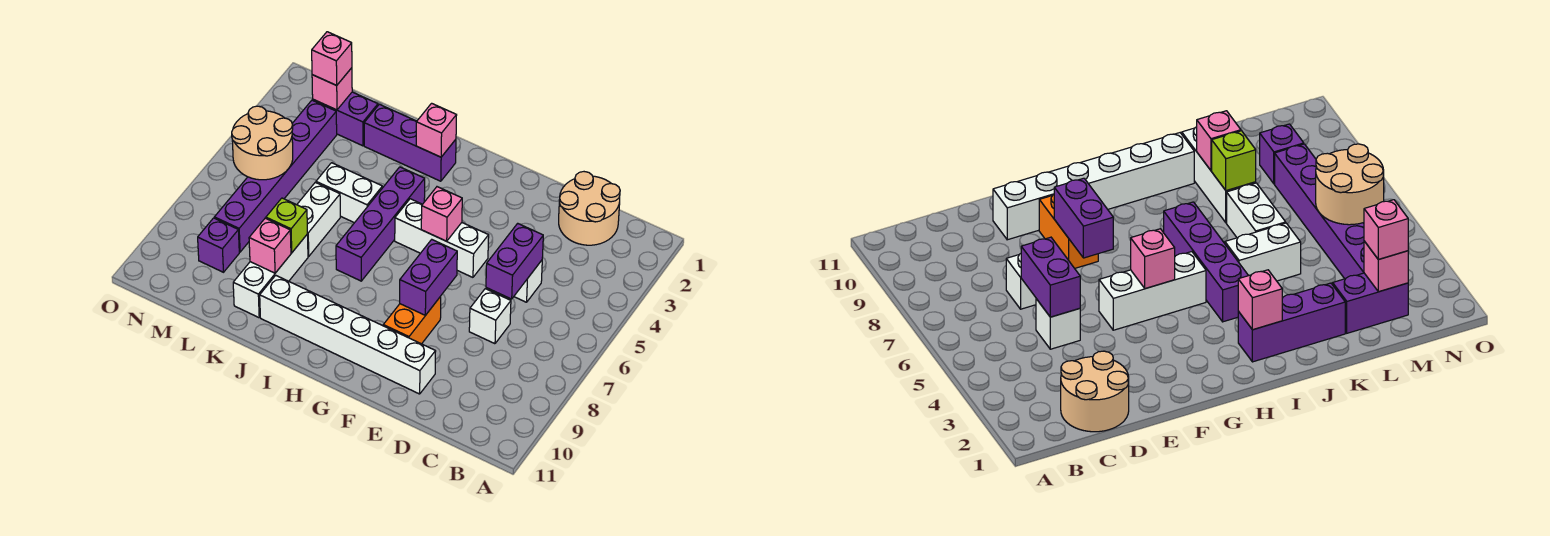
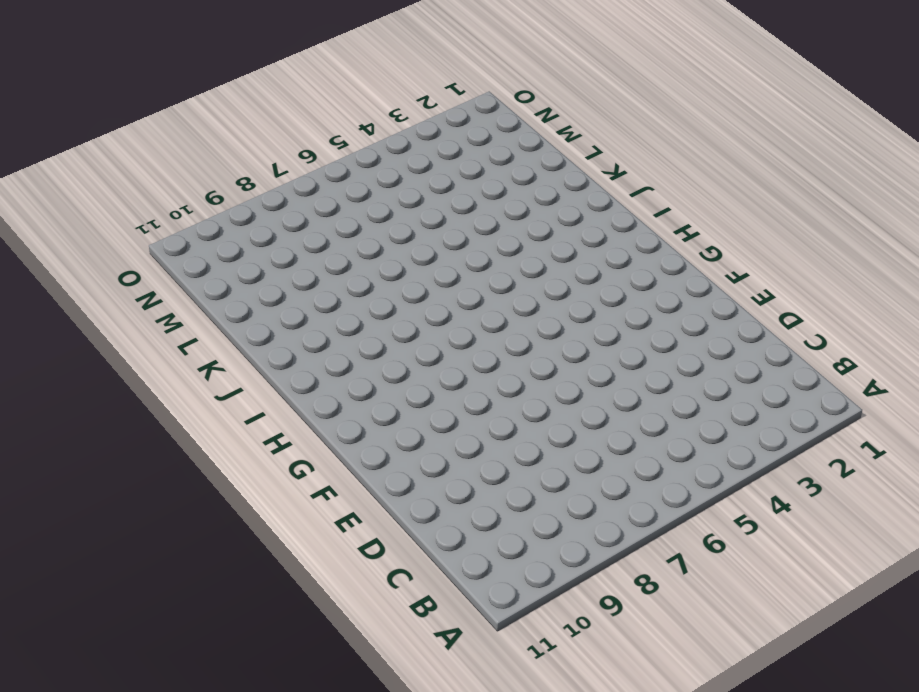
none -> tan 2x2 round brick [559,172,620,245]
none -> white 1x1 brick [514,260,542,302]
none -> white 1x1 brick [469,289,511,344]

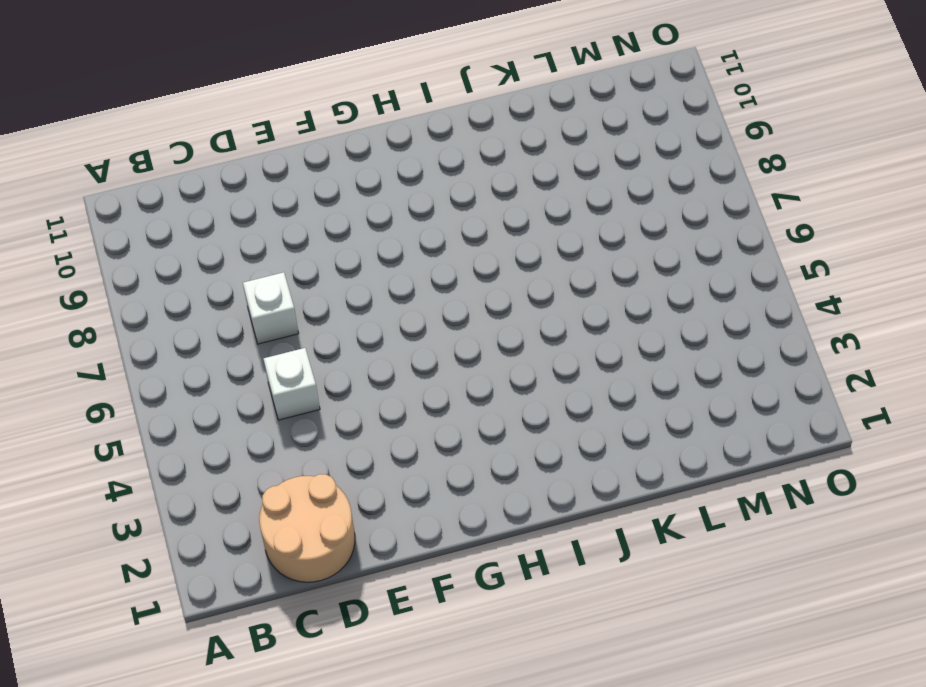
none -> white 1x6 brick [260,275,436,394]
none -> white 1x3 brick [395,199,489,277]
none -> orange 1x2 brick [383,297,441,344]

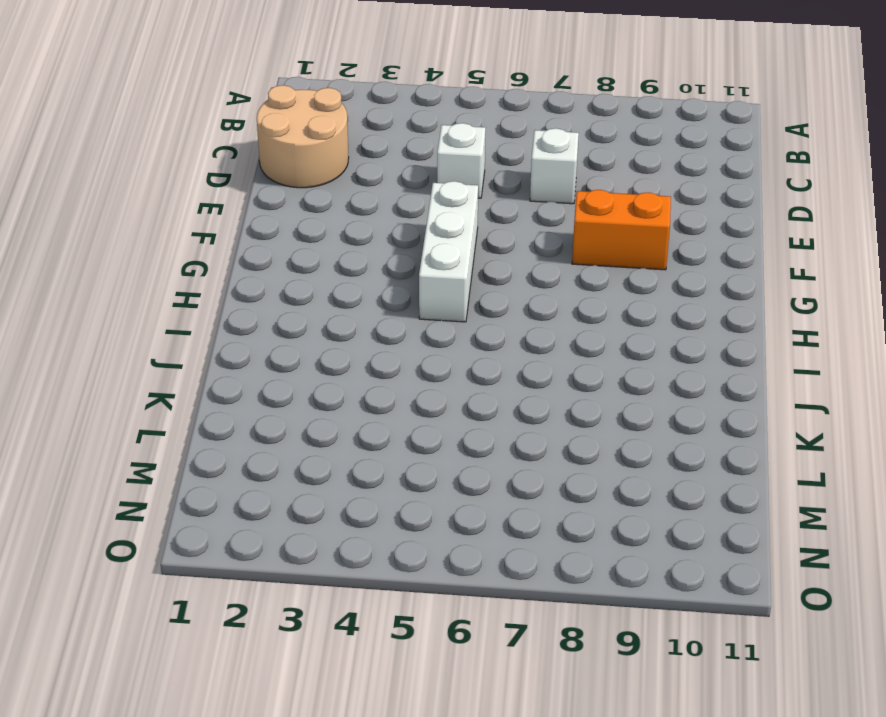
none -> white 1x6 brick [260,275,436,394]
none -> purple 1x3 brick [364,104,456,181]
none -> purple 1x4 brick [336,167,425,281]

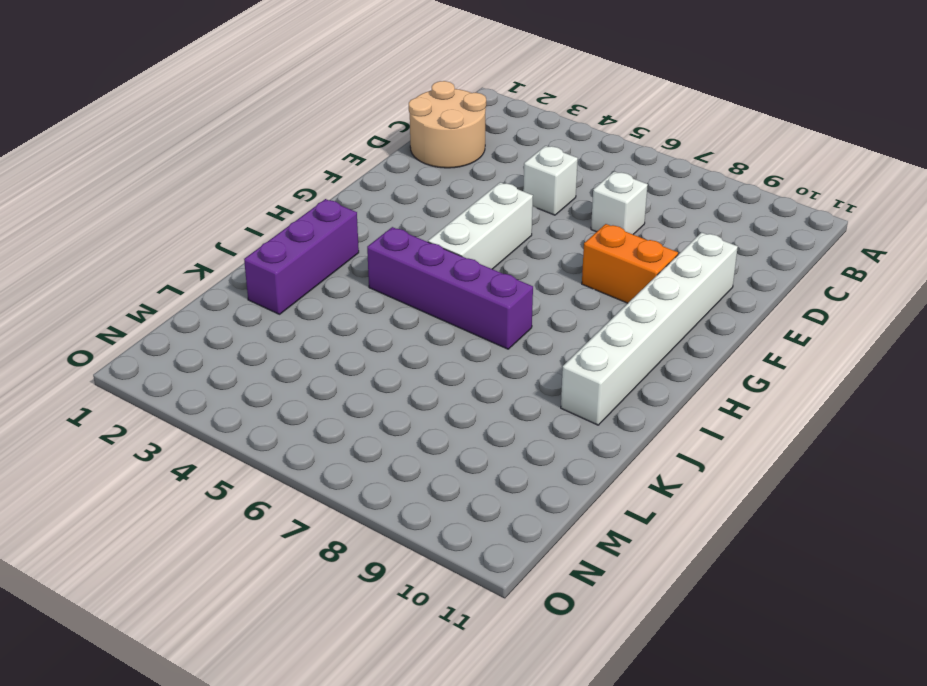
none -> white 1x2 brick [316,163,382,223]
none -> white 1x2 brick [297,182,340,256]
none -> white 1x3 brick [233,234,308,318]

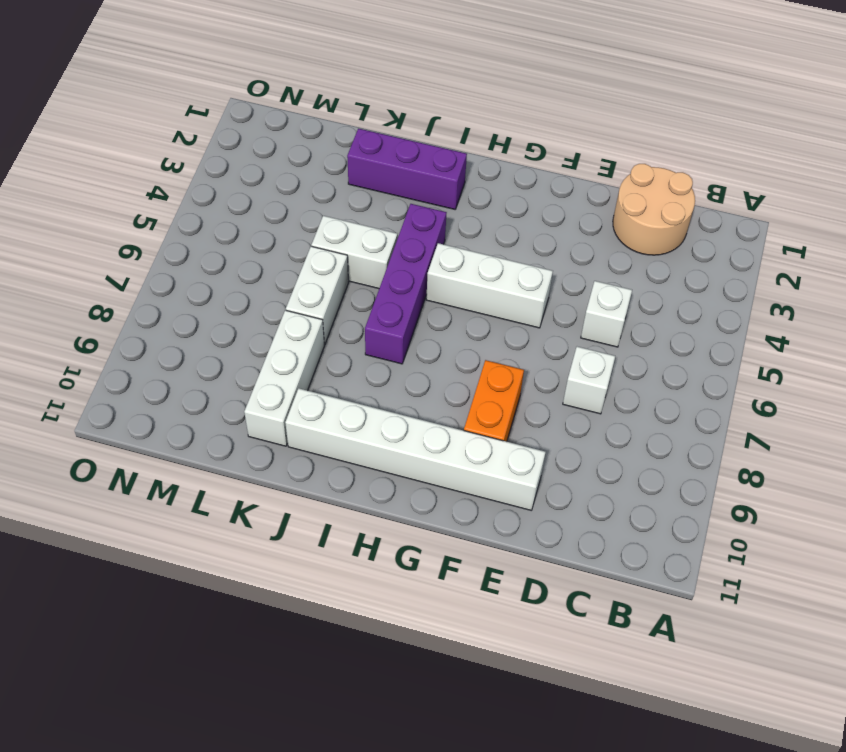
none -> purple 1x2 brick [313,92,378,146]
none -> purple 1x6 brick [214,100,337,252]
none -> purple 1x1 brick [198,218,239,272]

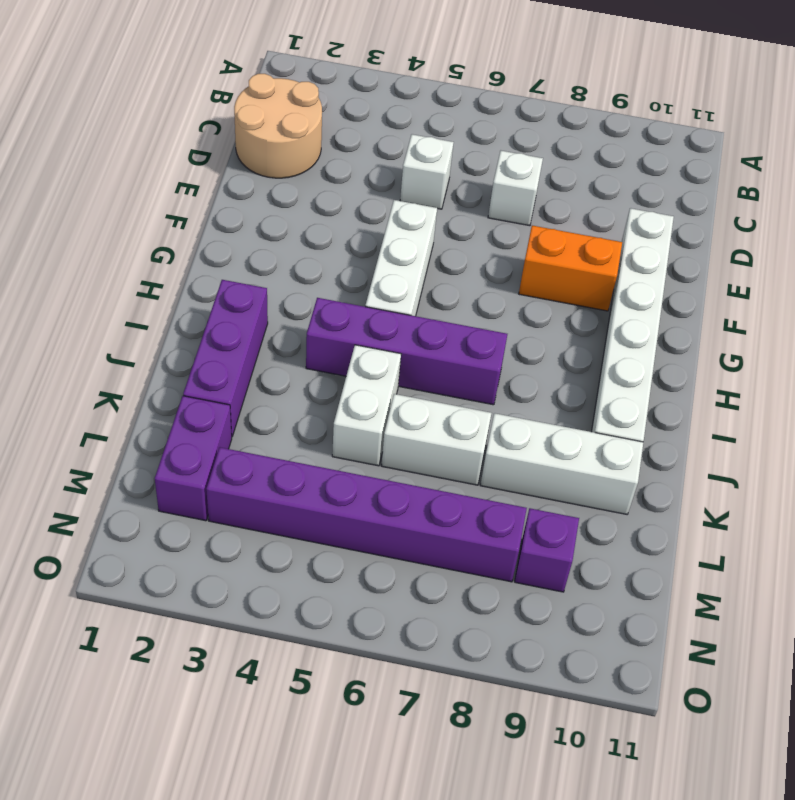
none -> purple 1x2 brick [486,223,543,299]
none -> purple 1x2 brick [400,240,457,315]
none -> pink 1x1 brick [421,187,462,241]

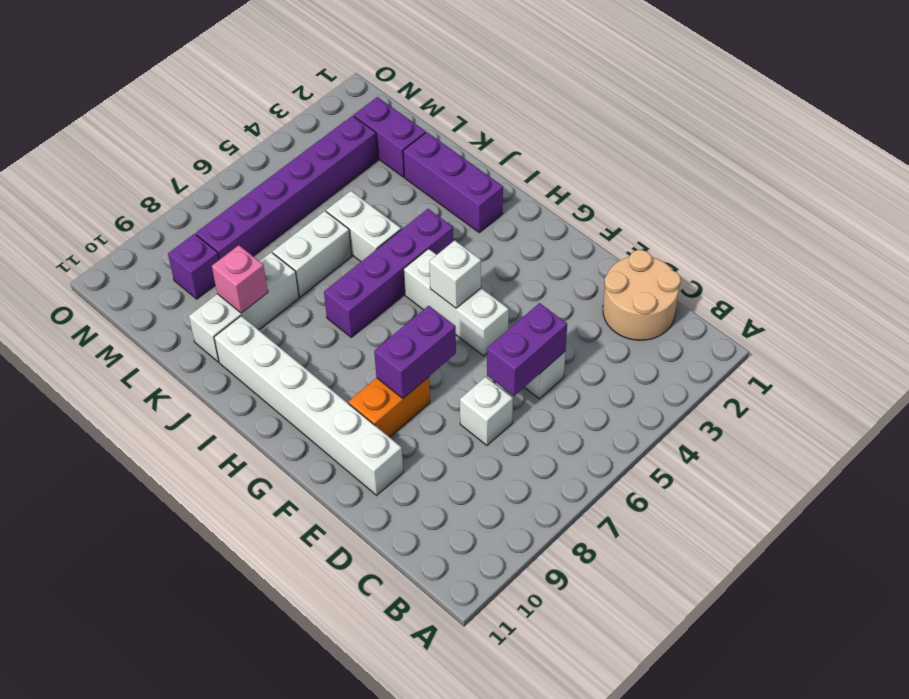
white 1x1 brick [429,240,481,308] -> pink 1x1 brick [421,187,462,241]
none -> pink 1x1 brick [416,103,457,157]
none -> lime 1x1 brick [266,198,307,253]
none -> pink 1x1 brick [312,68,352,110]

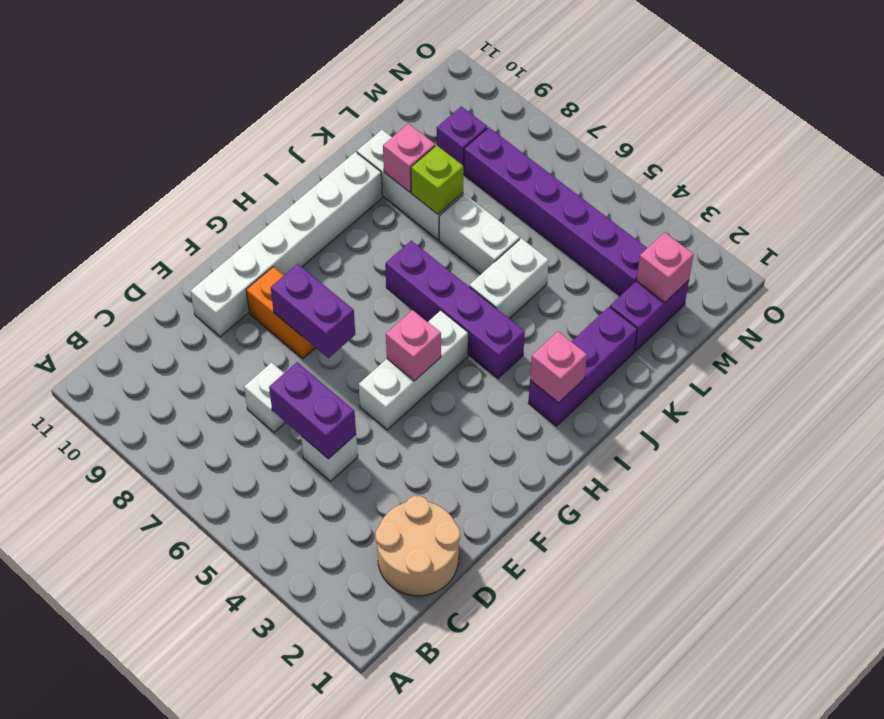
none -> tan 2x2 round brick [232,106,293,180]
none -> pink 1x1 brick [312,32,352,85]

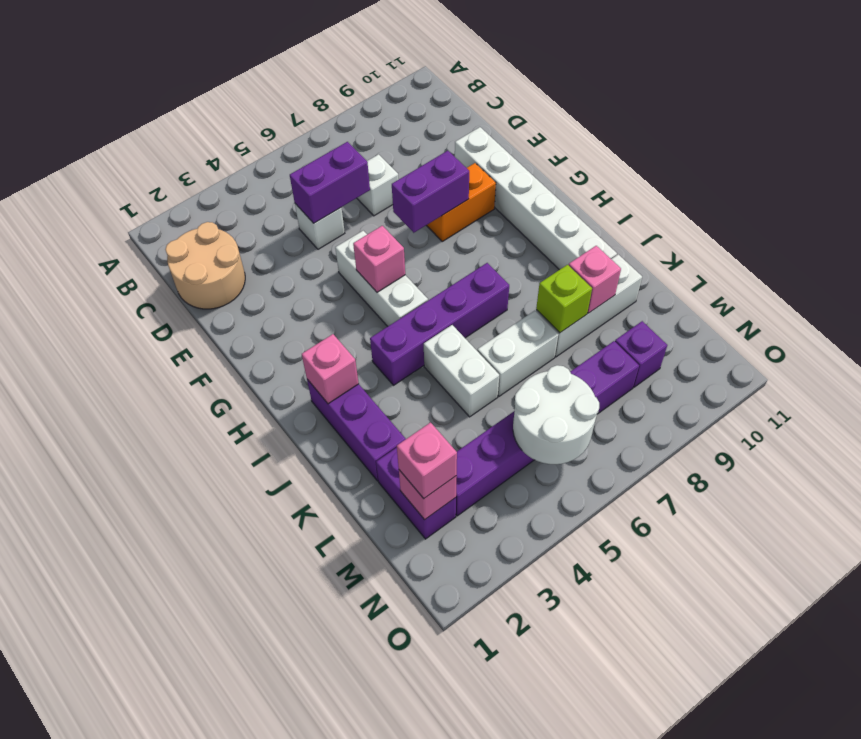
white 2x2 round brick [513,365,599,464] -> tan 2x2 round brick [232,106,293,180]

